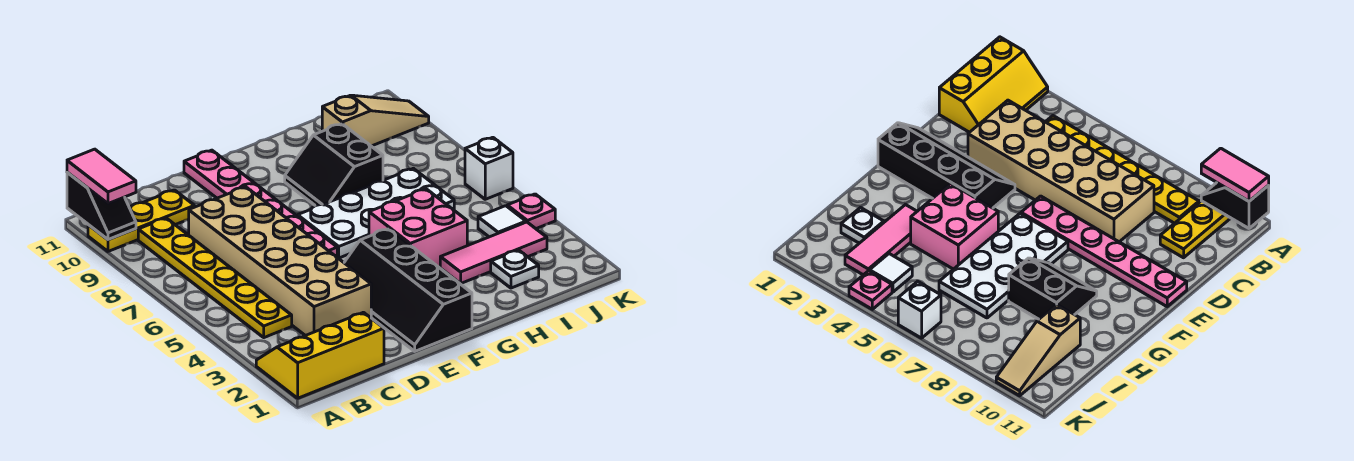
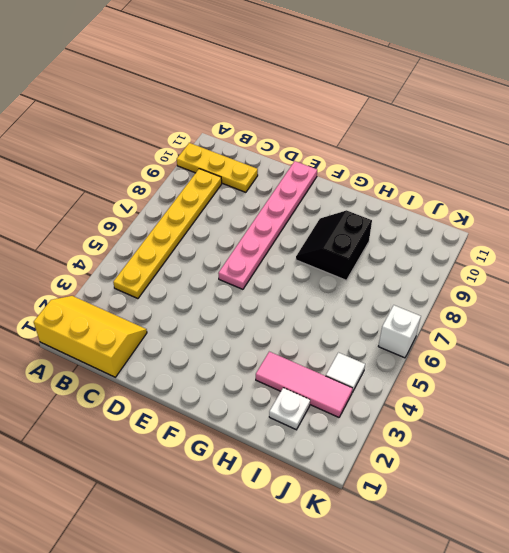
none -> tan 2x6 brick [188,187,371,336]
none -> black 2x4 slope [344,229,472,351]
none -> white 2x4 plate [298,168,454,258]

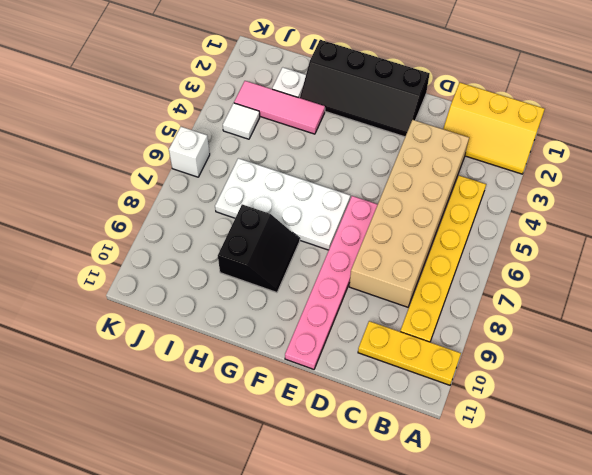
black 2x4 slope [300,40,430,137] -> black 2x4 slope turned to [344,229,472,351]
none -> pink 2x2 brick [369,189,467,267]
none -> tan 1x3 slope [322,95,429,146]
none -> pink 1x1 plate [507,194,555,229]

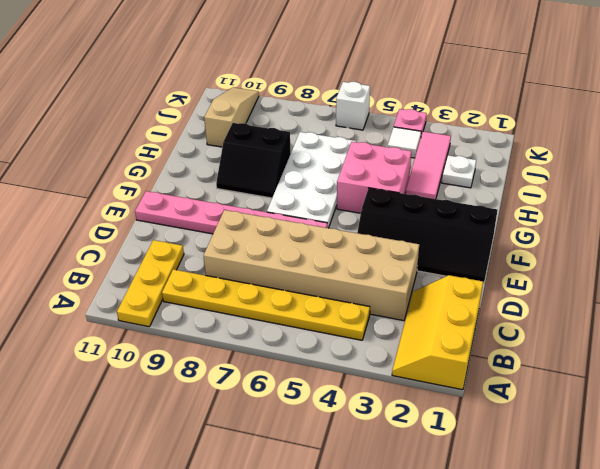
none -> black 1x2 slope [67,172,136,239]
none -> pink 1x2 tile [67,149,136,204]

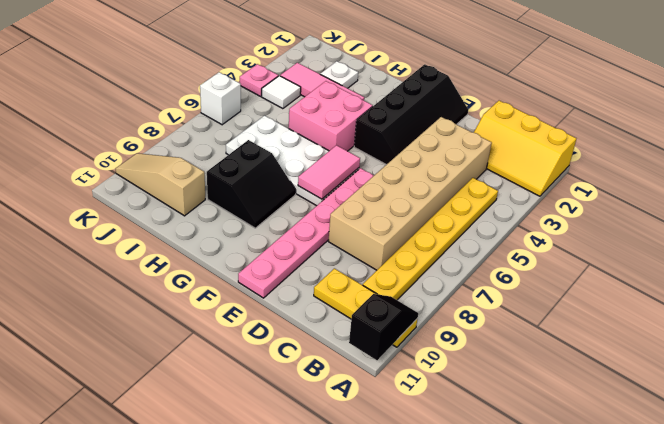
pink 1x2 tile [298,145,360,199] -> pink 1x2 tile moved to [67,149,136,204]

